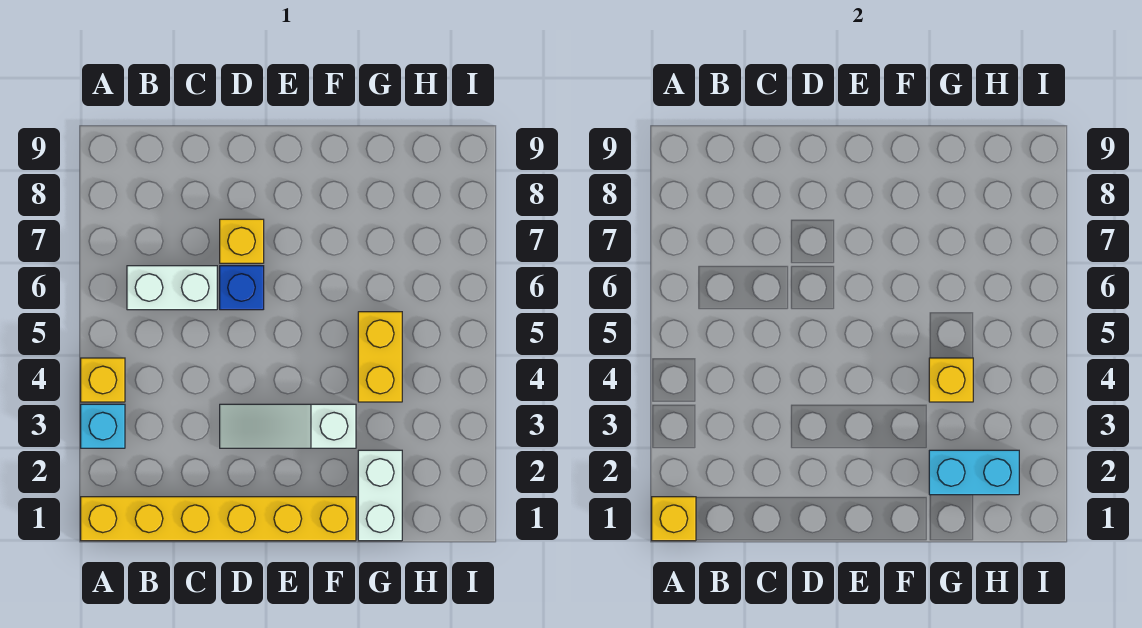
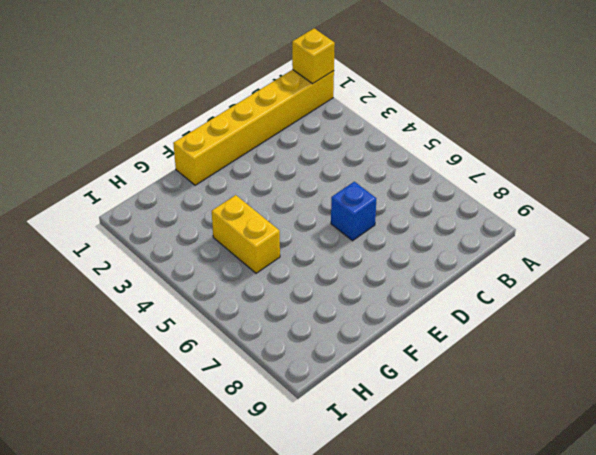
none -> cyan 1x1 brick [81,404,125,448]
none -> yellow 1x1 brick [81,358,125,402]
none -> white 1x2 brick [127,266,217,310]

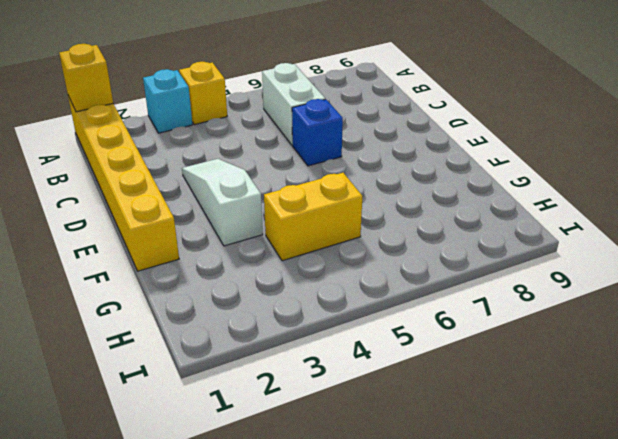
none -> yellow 1x1 brick [220,219,264,263]
none -> white 1x2 brick [358,450,402,541]
none -> cyan 1x2 brick [929,450,1019,495]

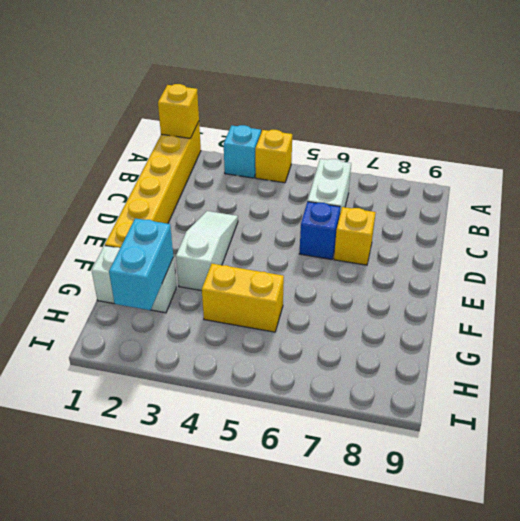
none -> yellow 1x1 brick [929,358,973,402]

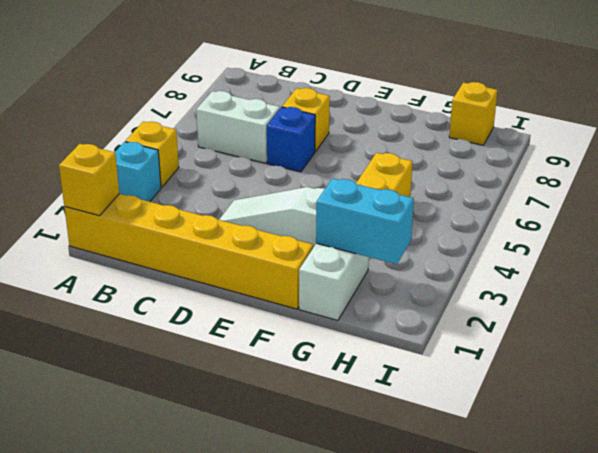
yellow 1x1 brick [449,82,497,145] -> yellow 1x1 brick moved to [929,358,973,402]

